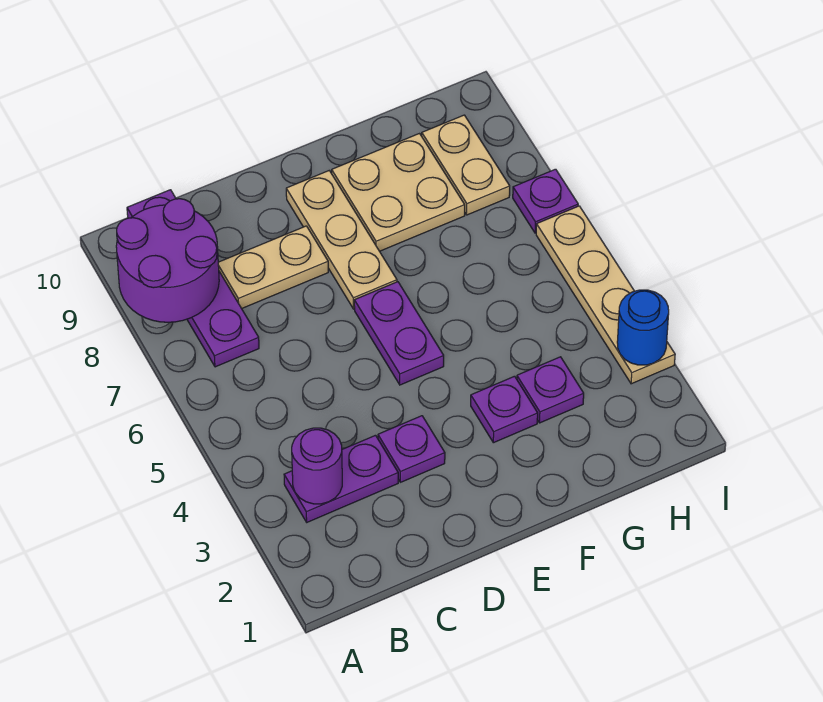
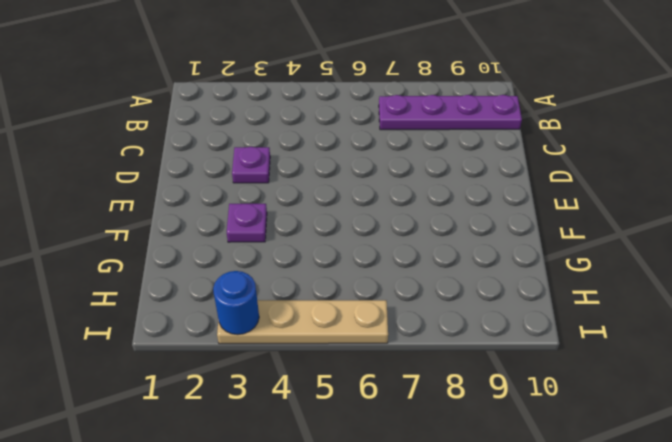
none -> purple 1x2 plate [284,435,398,522]
none -> tan 1x2 plate [218,226,328,309]
none -> purple 1x2 plate [354,282,444,385]

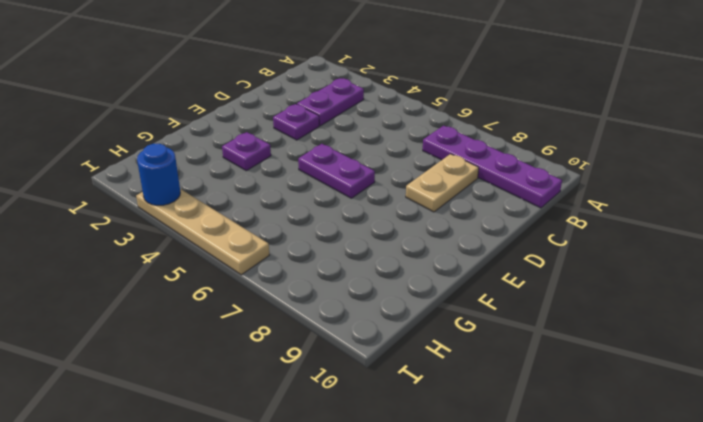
none -> tan 1x3 plate [286,171,397,309]
none -> tan 2x2 plate [332,134,465,251]
none -> purple 1x1 plate [517,357,584,423]

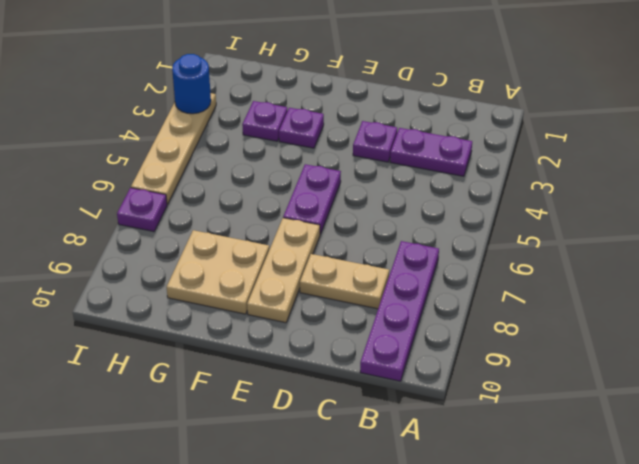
none -> tan 1x2 plate [422,115,510,215]
none -> purple 2x2 round brick [116,199,219,322]
none -> purple 1x1 round brick [292,428,342,504]

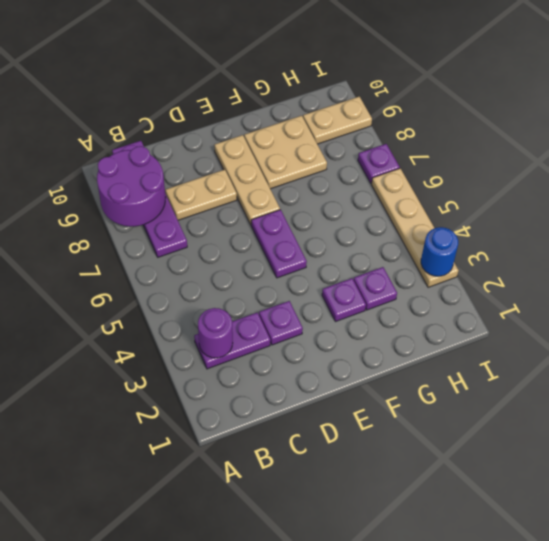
tan 1x2 plate [303,97,372,144] -> tan 1x2 plate turned to [422,115,510,215]

